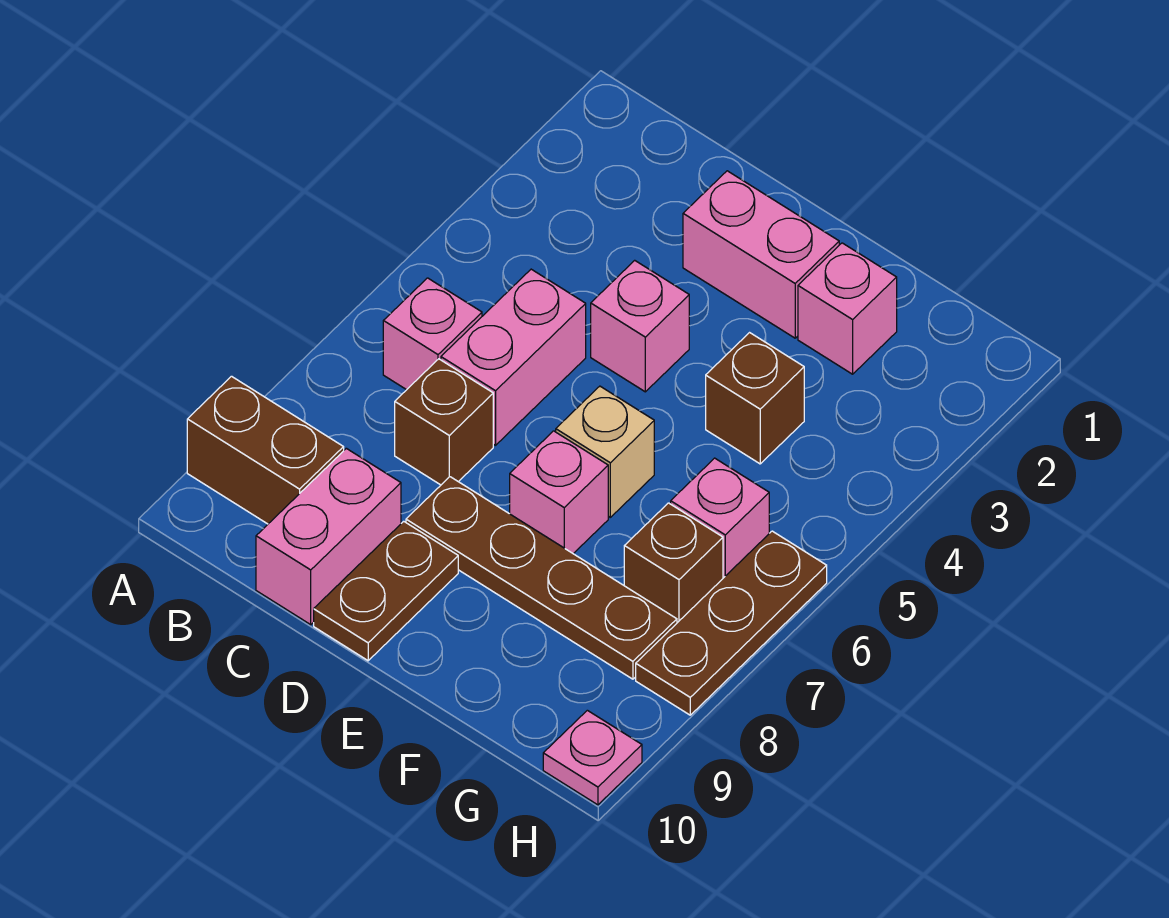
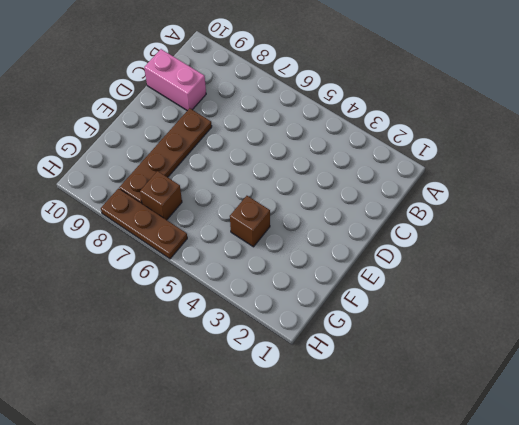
none -> brown 1x2 brick [187,376,344,524]
none -> pink 1x1 brick [383,278,482,390]
none -> pink 1x2 brick [441,269,586,445]

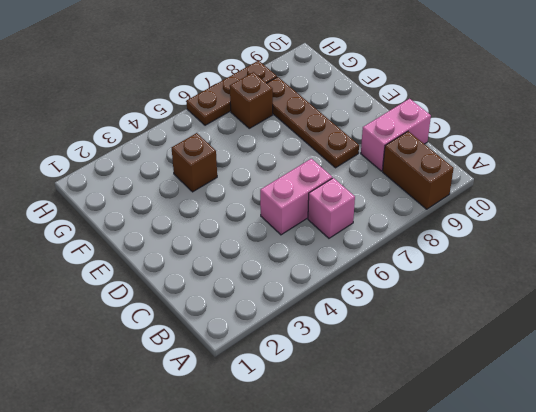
none -> brown 1x1 brick [395,359,493,485]
none -> pink 1x2 brick [683,171,839,338]
none -> pink 1x1 brick [591,260,689,392]

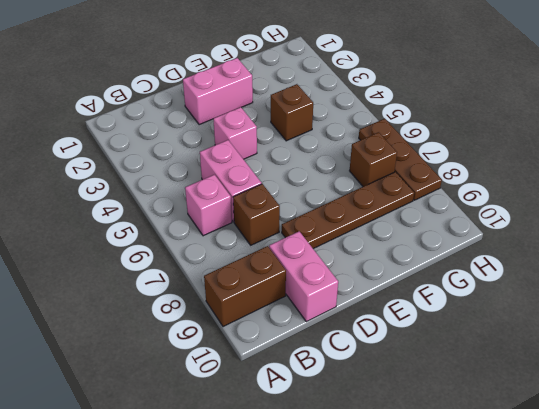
none -> brown 1x2 plate [314,521,458,661]
none -> tan 1x1 brick [556,386,654,517]
none -> pink 1x1 brick [510,431,608,554]

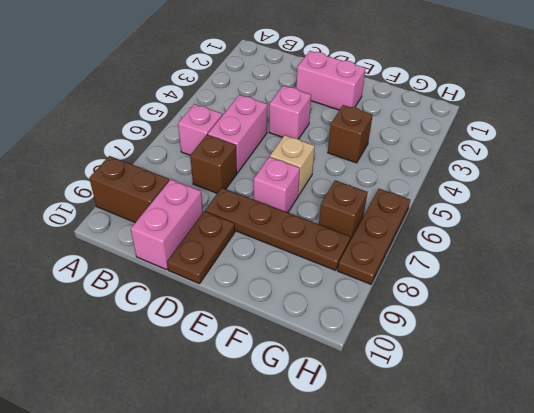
none -> pink 1x1 brick [798,243,897,374]
none -> pink 1x1 brick [671,458,769,578]
none -> pink 1x1 plate [543,710,642,805]

